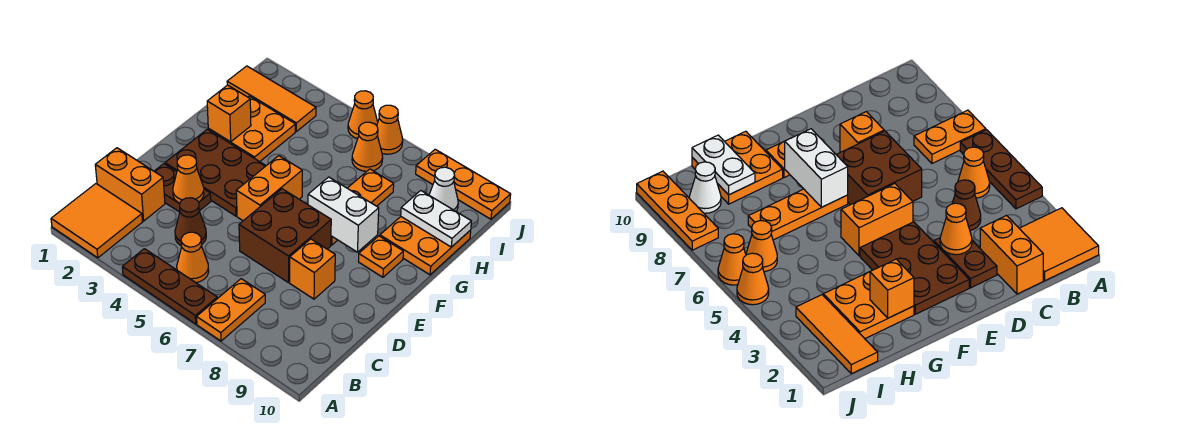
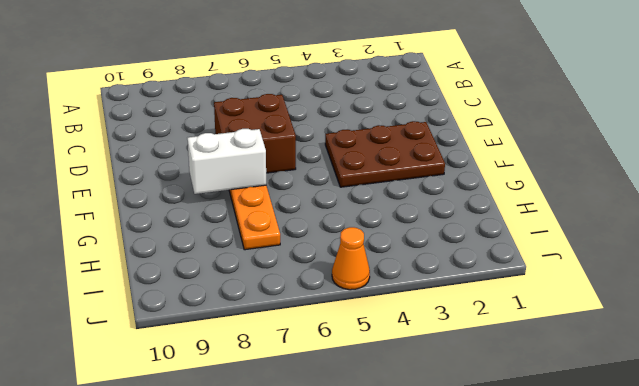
none -> orange 2x2 tile [51,184,142,258]
none -> brown 1x3 plate [122,249,217,324]
none -> orange 1x2 plate [197,279,265,341]

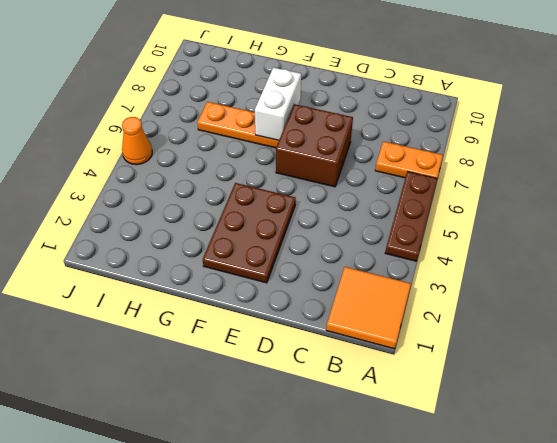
none -> orange 1x1 cone [177,232,209,283]
none -> orange 1x2 brick [95,148,165,221]
none -> brown 1x1 cone [175,198,206,246]

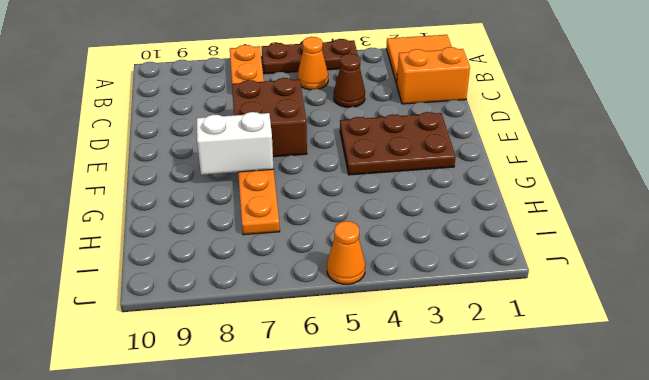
none -> brown 1x2 plate [154,164,211,212]
none -> orange 1x1 brick [290,239,335,299]
none -> orange 1x2 brick [236,156,302,221]

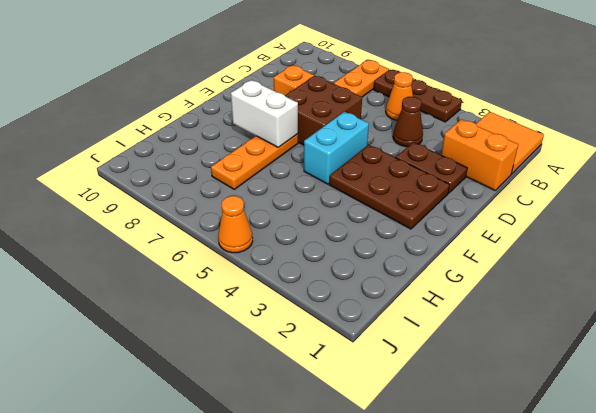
cyan 1x2 brick [304,112,369,184] -> orange 1x2 brick [236,156,302,221]
none -> orange 1x1 plate [358,236,403,277]
none -> orange 2x2 plate [208,96,295,162]
none -> orange 2x2 plate [380,217,471,275]

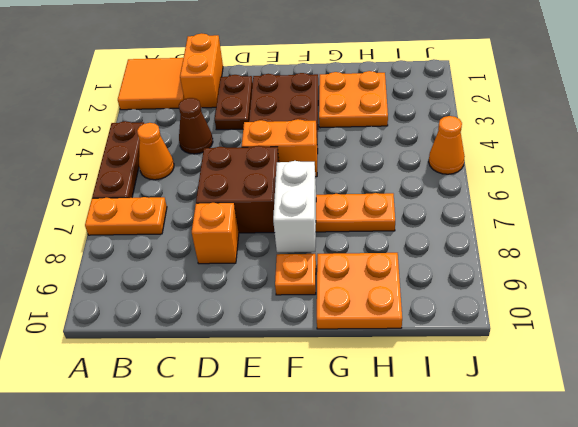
none -> orange 1x3 tile [227,66,316,131]
none -> orange 1x1 cone [352,122,383,171]
none -> white 1x1 cone [429,167,458,211]

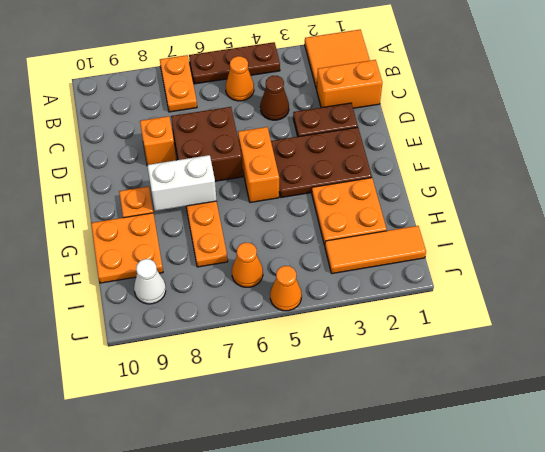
none -> orange 1x1 cone [377,105,403,154]
none -> orange 1x3 plate [416,149,511,219]
none -> orange 1x1 cone [173,155,204,203]

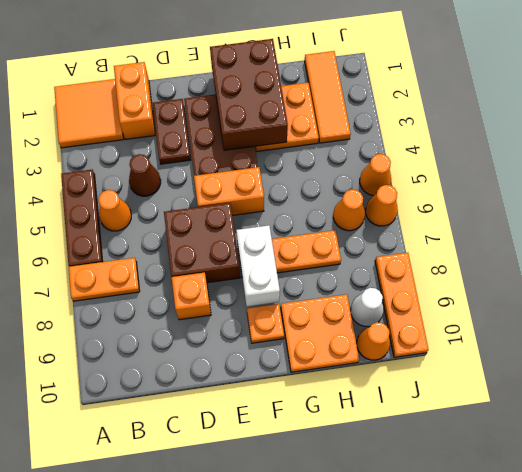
brown 2x3 brick [210,39,288,150] -> orange 1x1 brick [207,85,251,142]
orange 1x1 cone [357,322,390,360] -> orange 1x1 cone moved to [173,155,204,203]
none -> white 1x2 plate [401,191,471,247]

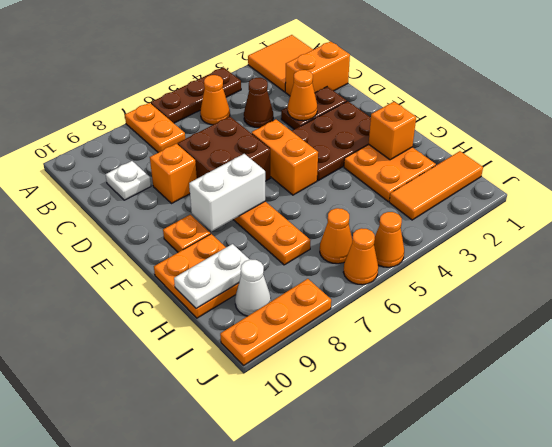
white 1x1 plate [105,161,151,200] -> none

